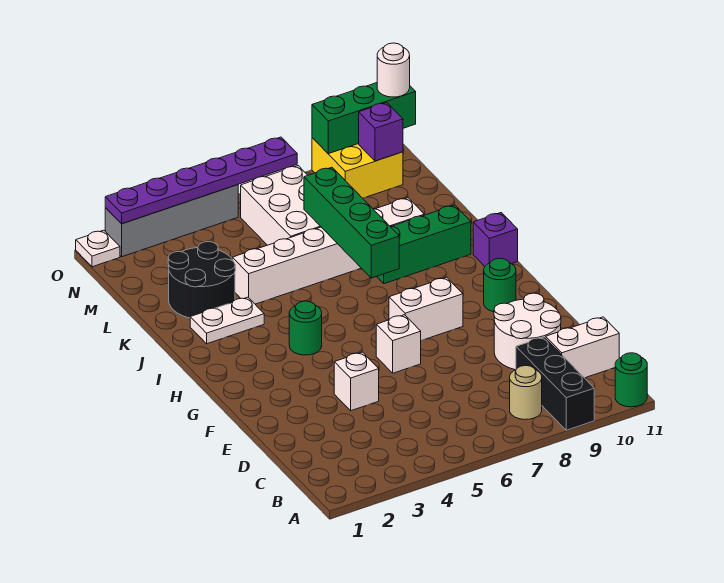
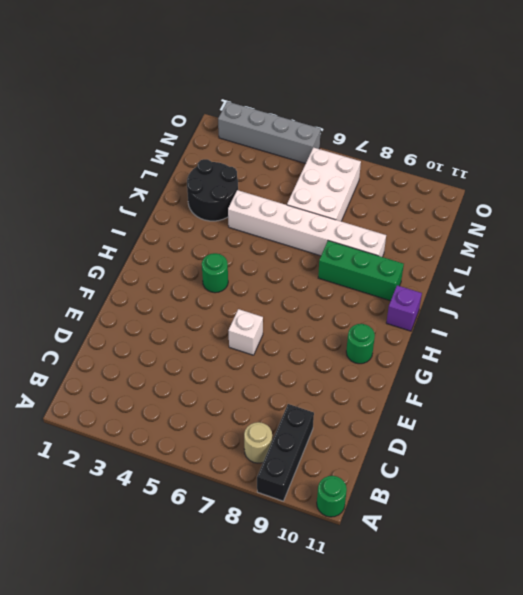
none -> white 1x2 brick [546,317,619,378]
none -> white 2x2 round brick [494,293,561,370]
none -> white 1x1 brick [334,352,379,411]

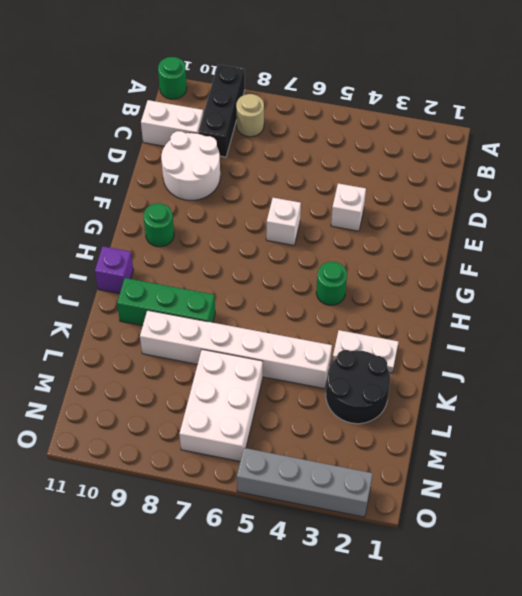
none -> white 1x2 brick [389,277,463,341]
none -> yellow 2x2 brick [312,138,403,198]
none -> white 1x1 plate [76,230,120,267]

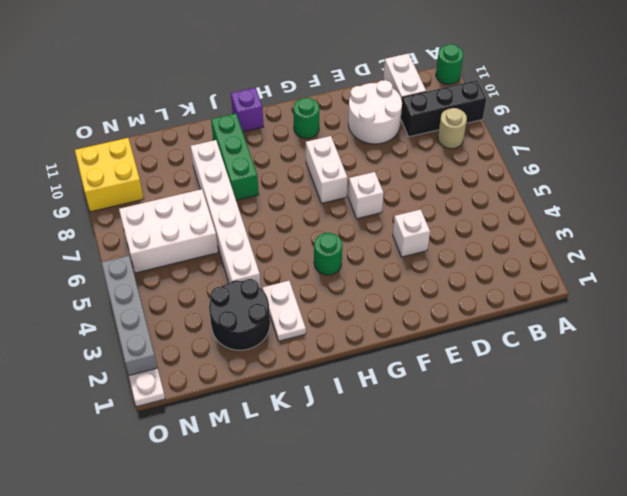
none -> green 1x4 brick [304,167,399,278]
none -> purple 1x1 brick [359,102,403,161]
none -> purple 1x6 plate [105,137,297,224]

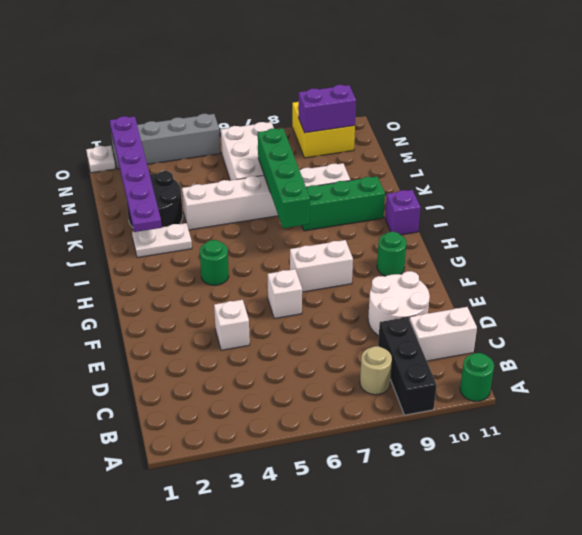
purple 1x6 plate [110,116,162,232] -> purple 1x6 plate turned to [105,137,297,224]
purple 1x2 brick [299,85,356,133] -> purple 1x1 brick [359,102,403,161]
none -> green 1x3 brick [312,83,416,154]
none -> white 1x1 round brick [377,43,410,97]

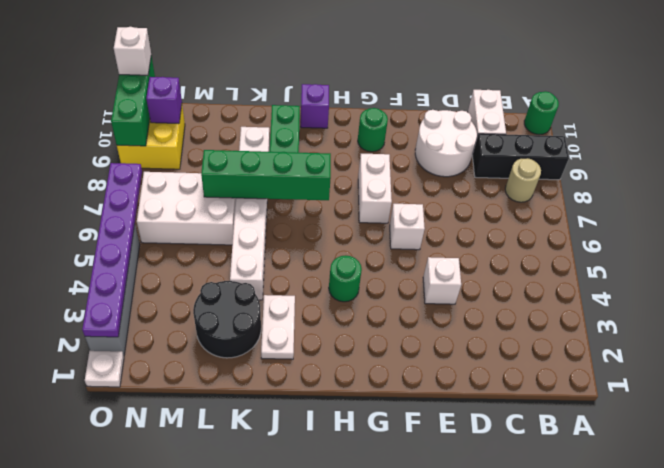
white 1x1 brick [114,27,151,75] -> white 1x1 round brick [377,43,410,97]

